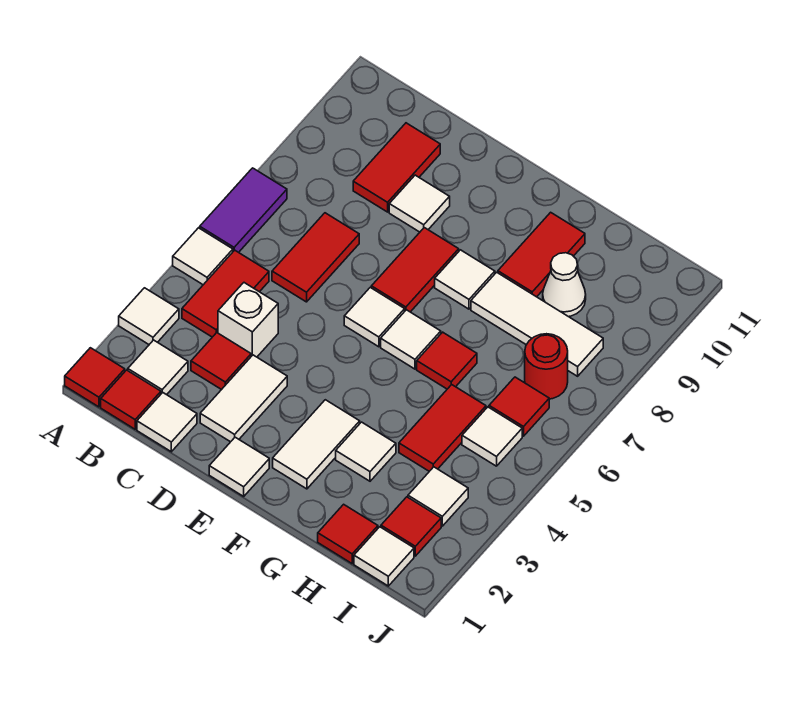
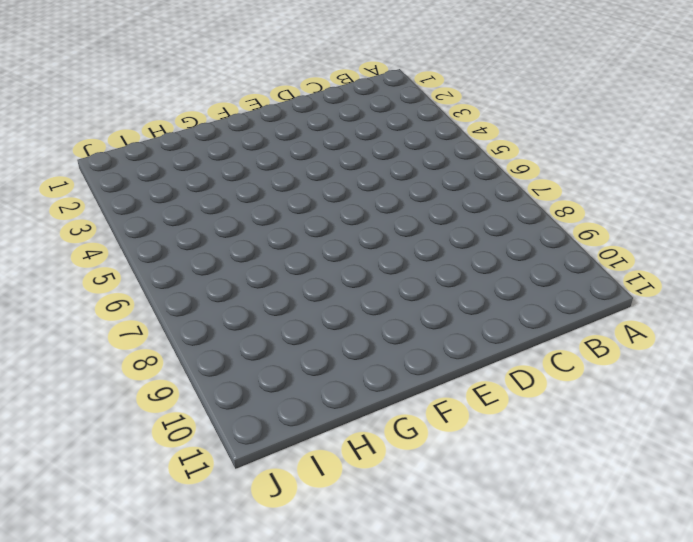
none -> red 1x1 tile [65,348,125,407]
none -> white 1x1 tile [119,288,179,344]
none -> white 1x1 tile [173,228,233,285]
none -> purple 1x2 tile [200,168,287,252]

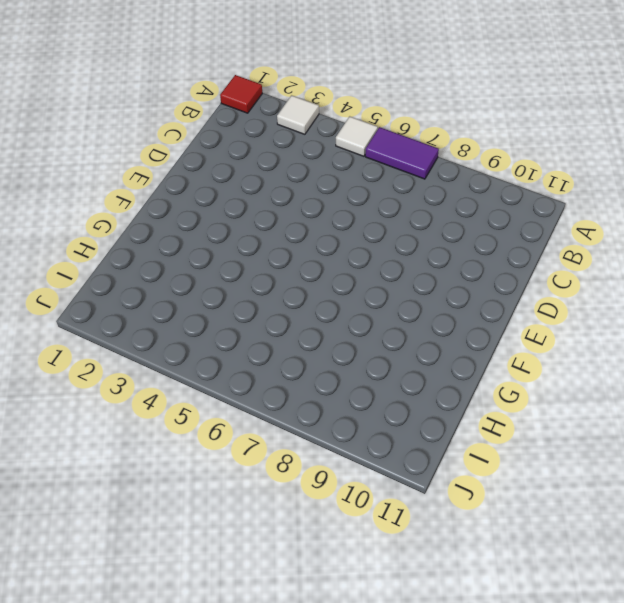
none -> red 1x1 tile [101,370,161,429]
none -> white 1x1 tile [128,340,188,395]
none -> red 1x2 tile [182,250,269,337]
none -> white 1x1 tile [137,393,197,452]

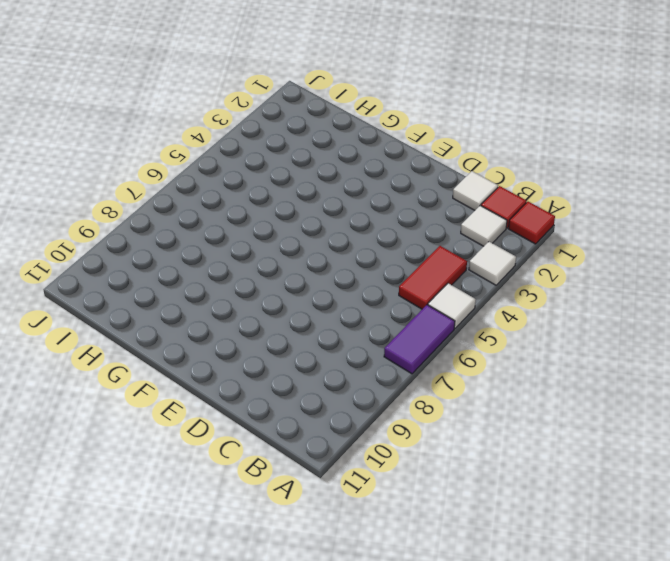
none -> red 1x1 tile [191,333,251,390]
none -> white 1x1 brick [218,283,278,357]
none -> red 1x2 tile [272,213,359,302]
none -> red 1x2 tile [353,123,440,212]

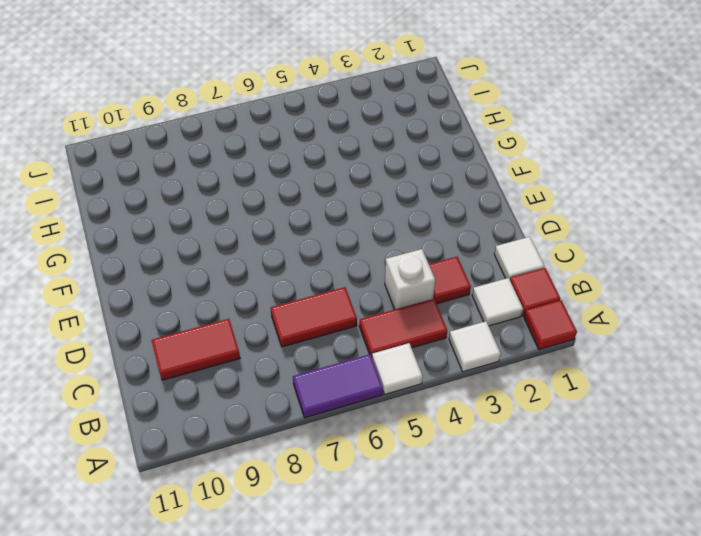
none -> white 1x2 tile [200,355,287,442]
none -> white 1x1 tile [389,175,450,232]
none -> white 1x1 tile [209,437,269,496]
none -> white 1x1 tile [344,287,405,347]

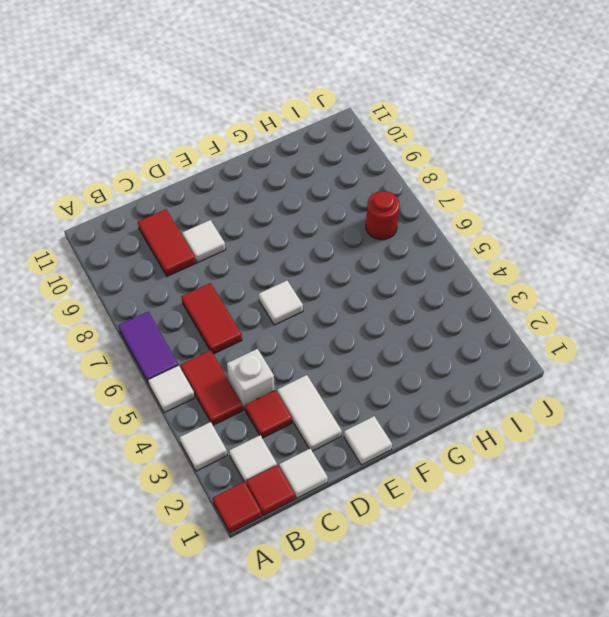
none -> red 1x2 tile [371,228,459,312]
none -> white 1x2 tile [273,400,360,489]
none -> white 1x1 tile [381,310,441,369]
none -> white 1x1 tile [435,250,495,309]

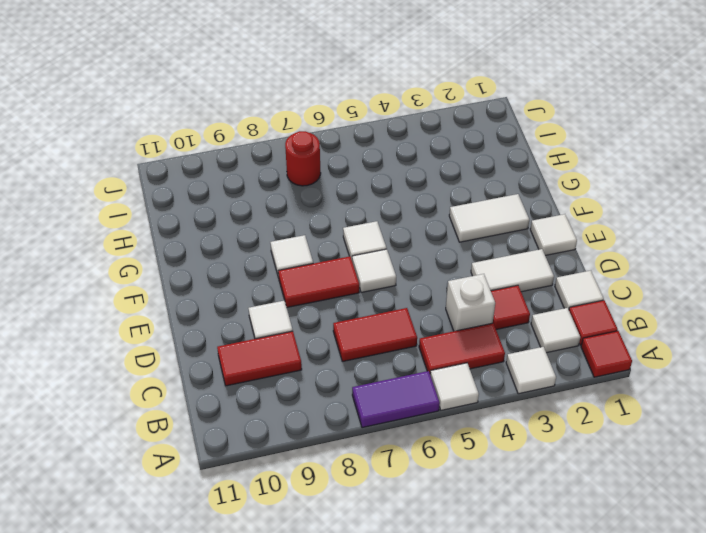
none -> white 1x1 tile [336,422,396,481]
none -> red 1x1 tile [417,332,477,389]
none -> white 1x3 tile [471,272,603,376]
none -> red 1x2 tile [498,212,585,297]

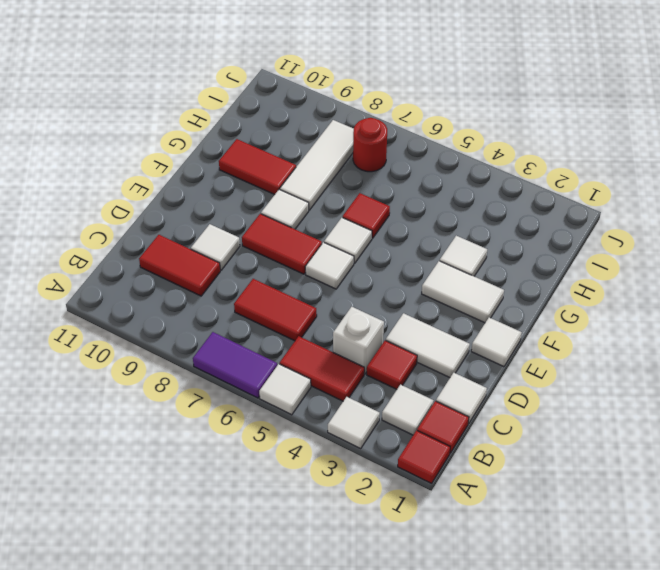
none -> red 1x1 tile [318,504,378,564]
none -> red 1x2 tile [399,385,486,471]
none -> white 1x1 cone [543,253,586,317]
none -> white 1x1 tile [354,527,414,586]

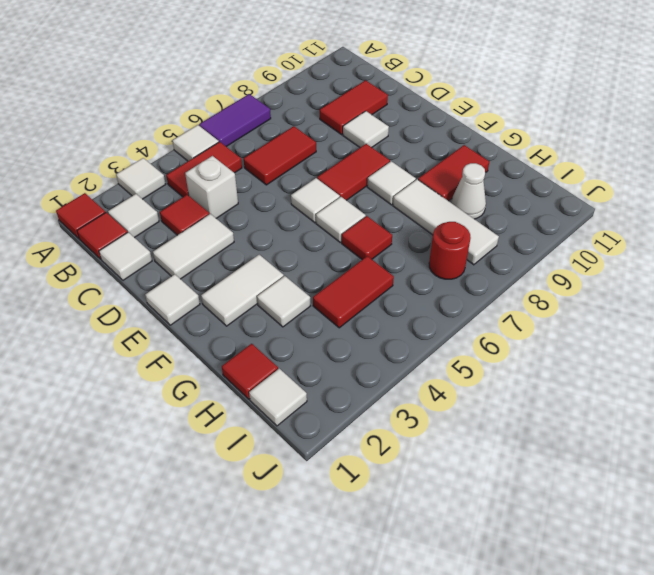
none -> red 1x1 tile [381,497,441,556]
none -> white 1x1 tile [408,467,468,526]
none -> white 1x1 tile [462,407,522,466]
none -> red 1x1 tile [489,377,549,436]

